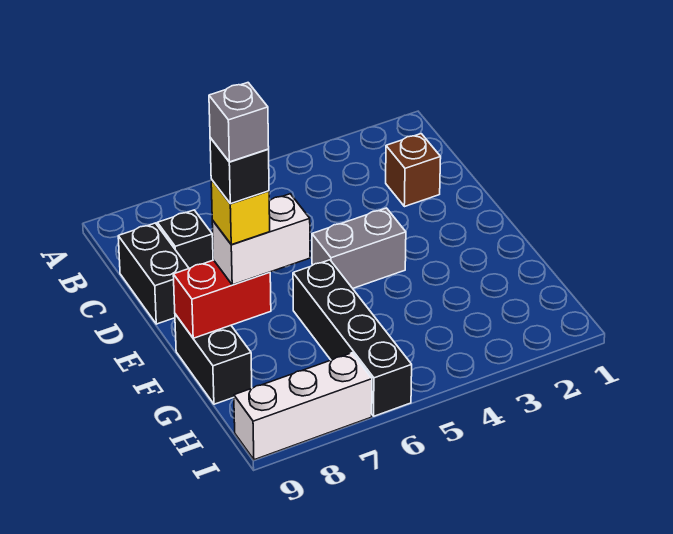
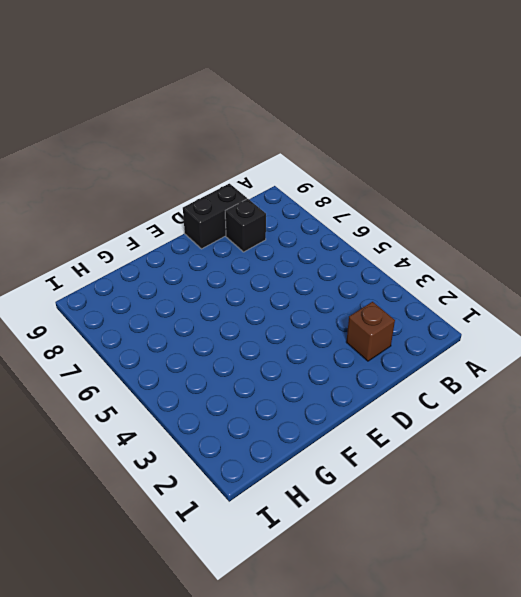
none -> grey 1x2 brick [312,208,406,288]
none -> black 1x4 brick [293,260,412,416]
none -> black 1x2 brick [175,314,252,404]

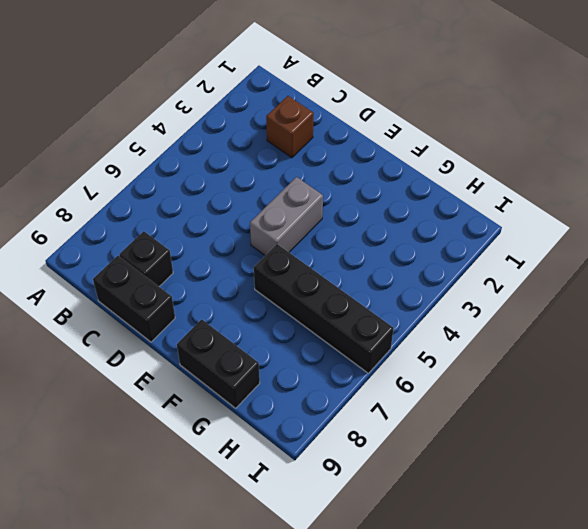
none -> white 1x3 brick [234,353,372,460]
none -> red 1x2 brick [173,260,271,338]
none -> white 1x2 brick [212,194,310,285]

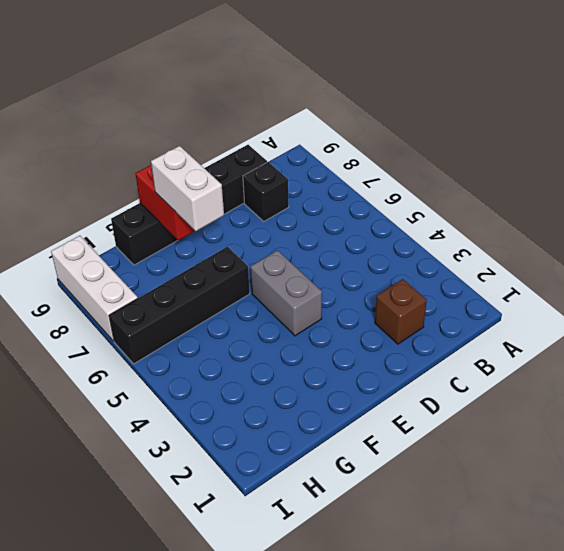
none -> yellow 1x1 brick [211,179,270,245]
none -> black 1x1 brick [210,138,269,204]
none -> grey 1x1 brick [209,83,269,162]

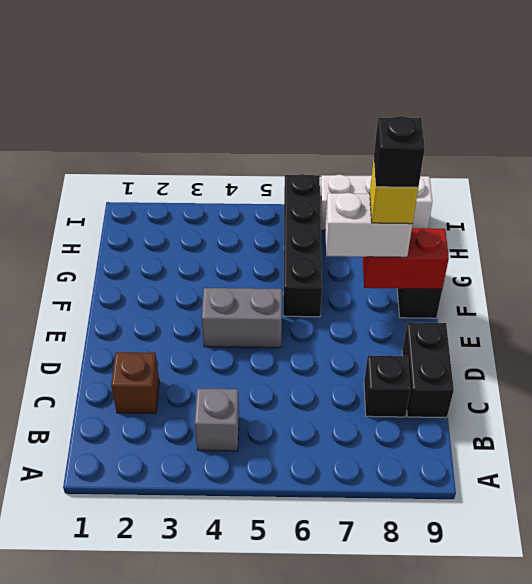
grey 1x1 brick [195,388,239,451] -> grey 1x1 brick moved to [209,83,269,162]

